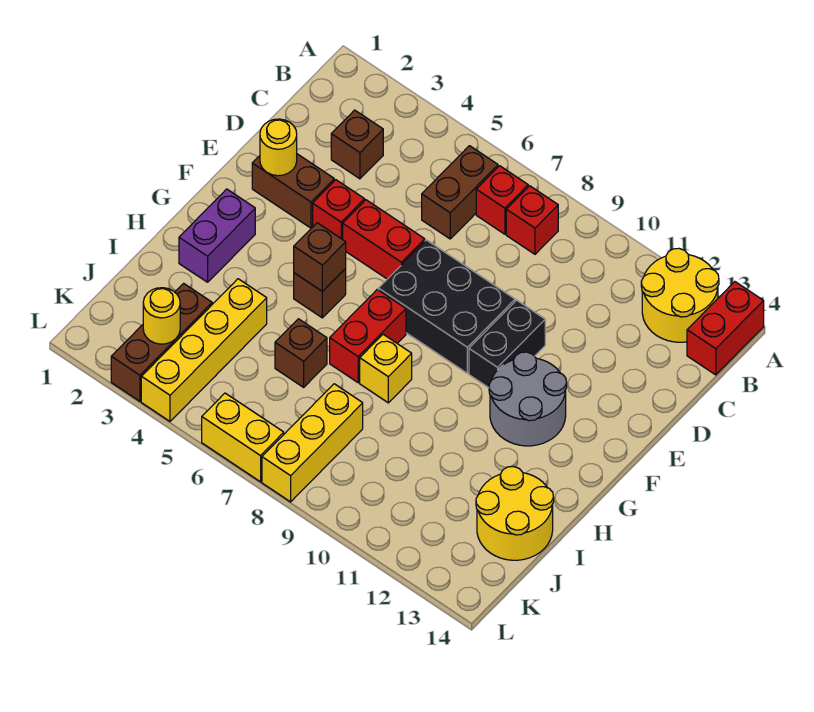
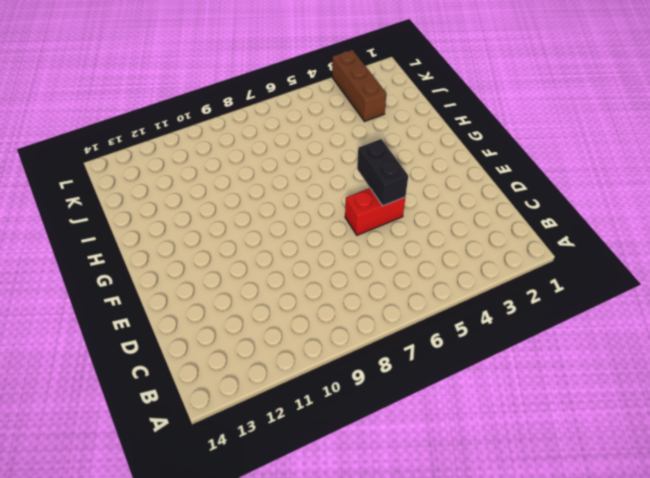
black 1x2 brick [357,139,408,206] -> black 1x2 brick moved to [469,300,545,388]
none -> yellow 2x2 round brick [641,248,719,342]
none -> red 1x2 brick [687,282,764,375]
none -> brown 1x2 brick [422,146,498,239]

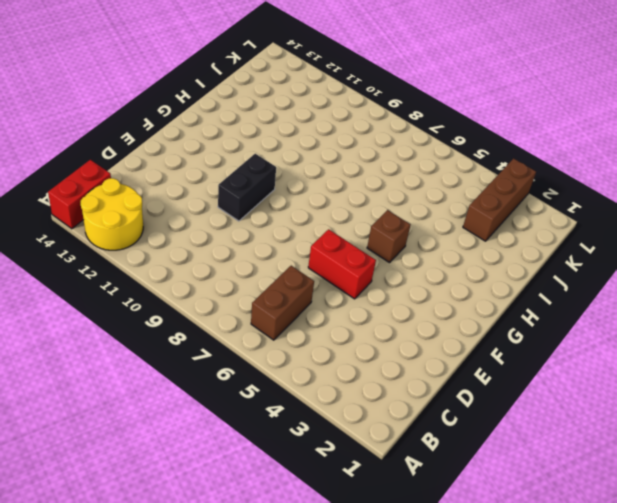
none -> red 1x1 brick [476,166,528,234]
none -> red 1x1 brick [506,186,558,254]
none -> brown 1x1 brick [331,110,383,179]

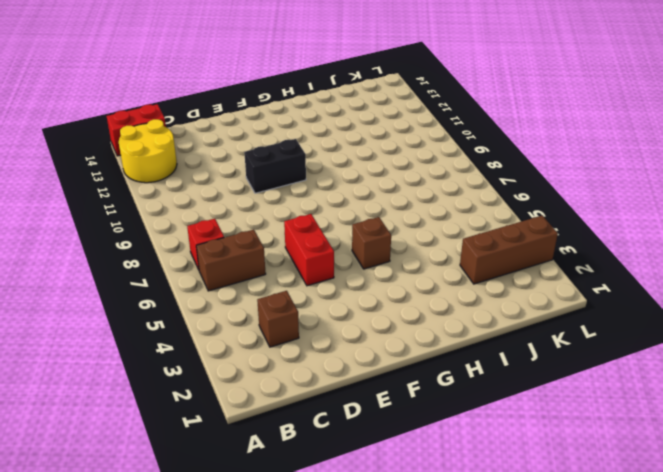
none -> red 1x1 brick [506,186,558,254]
none -> brown 1x2 brick [252,154,334,228]
none -> red 1x1 brick [313,180,365,239]

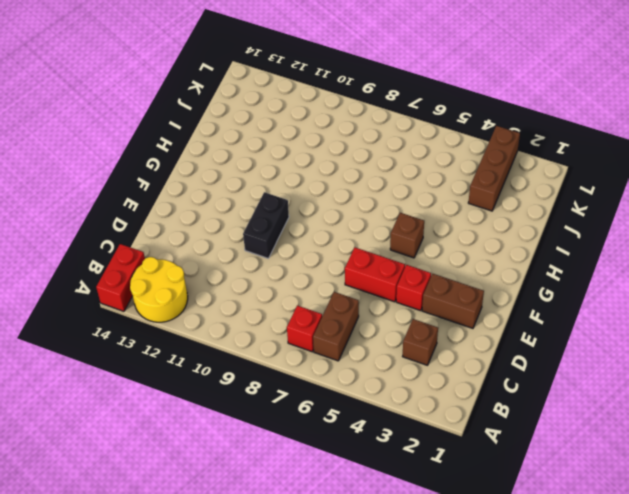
none -> red 1x1 brick [506,186,558,254]
none -> black 2x3 brick [379,240,515,373]
none -> grey 2x2 round brick [489,352,567,446]

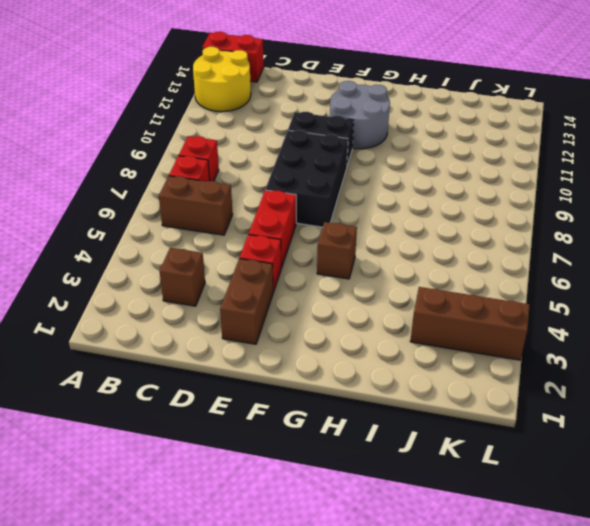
none -> purple 1x2 brick [179,189,255,282]
none -> red 1x2 brick [330,289,406,383]
none -> yellow 1x1 brick [360,334,412,403]

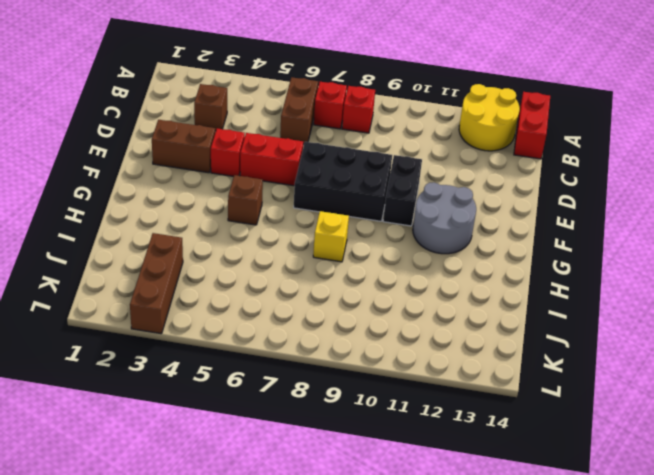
none -> purple 1x2 brick [179,189,255,282]
none -> red 1x2 brick [330,289,406,383]
none -> yellow 1x4 brick [141,279,267,421]

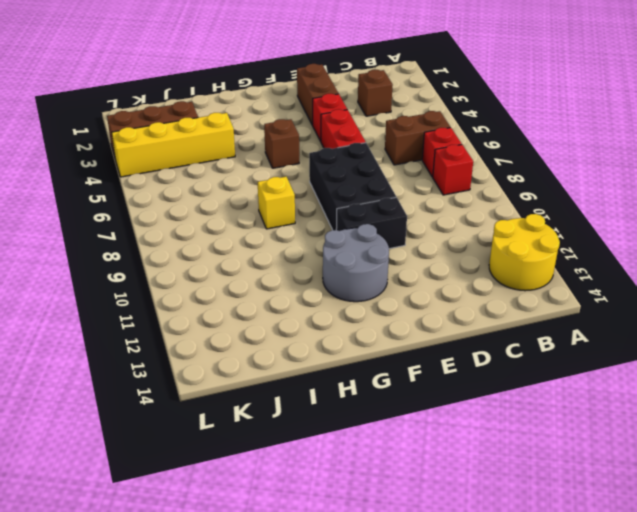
none -> red 1x2 brick [687,282,764,375]
none -> purple 1x2 brick [179,189,255,282]
none -> red 1x2 brick [330,289,406,383]

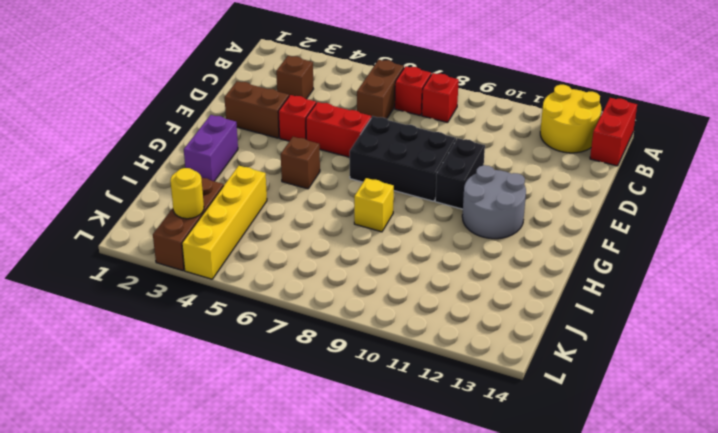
none -> red 1x2 brick [330,289,406,383]
none -> brown 1x1 brick [275,319,327,387]
none -> yellow 2x2 round brick [476,466,554,560]

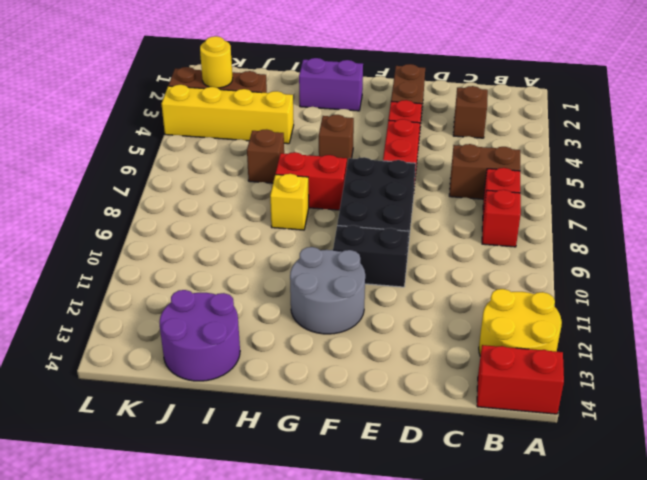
purple 2x2 round brick [159,290,240,381] -> yellow 2x2 round brick [476,466,554,560]
none -> yellow 1x3 brick [262,384,363,502]
none -> yellow 1x2 brick [202,393,284,482]
none -> yellow 1x1 round brick [260,119,297,176]

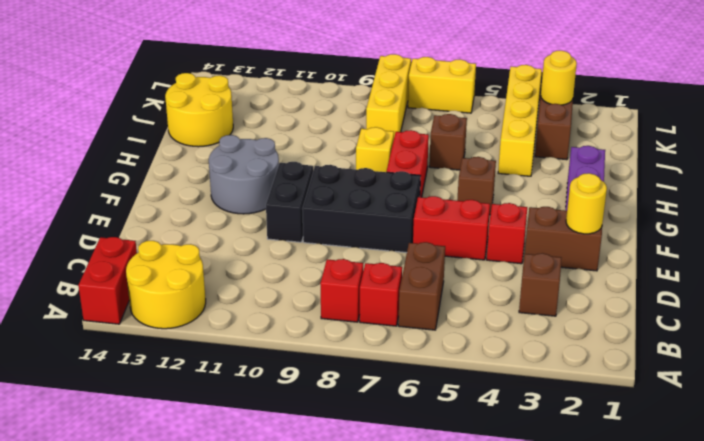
none -> brown 1x1 brick [294,223,346,292]

